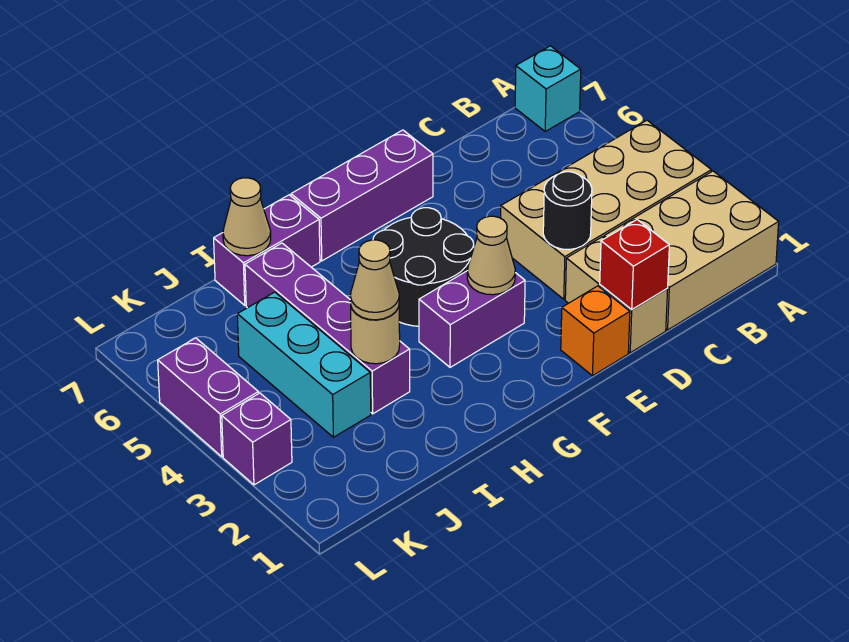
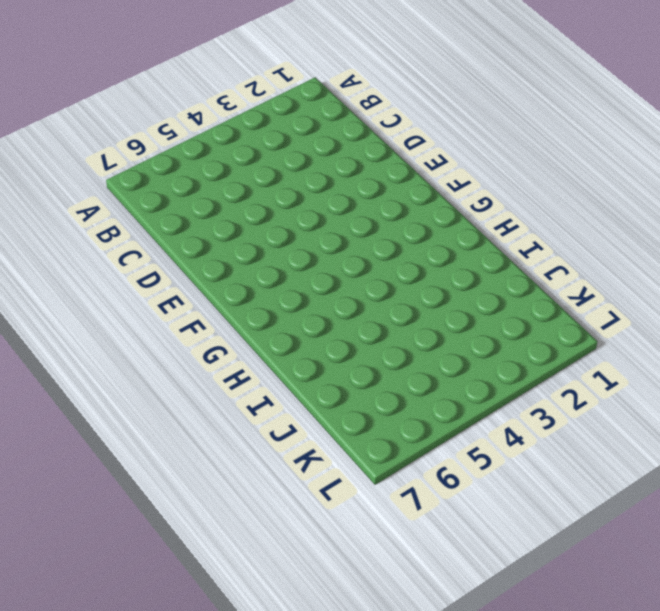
none -> tan 2x3 brick [604,171,779,330]
none -> tan 2x4 brick [501,120,711,299]
none -> cyan 1x1 brick [515,46,581,131]

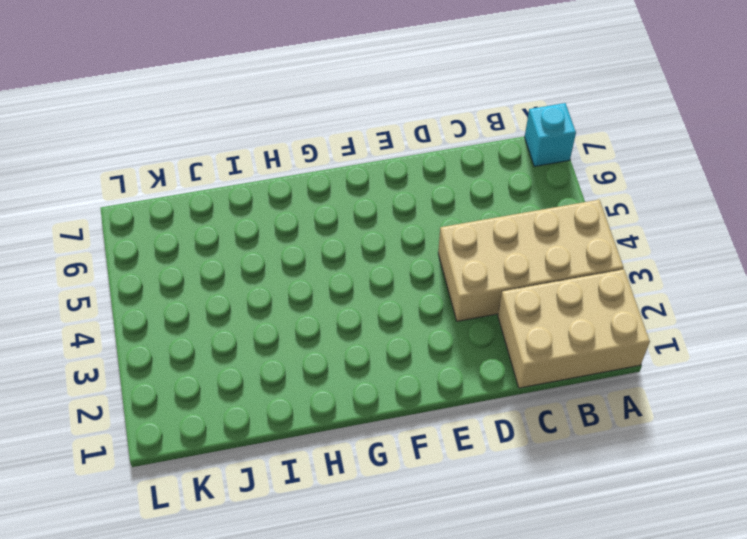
none -> tan 1x2 brick [565,237,668,353]
none -> orange 1x1 brick [561,286,630,376]
none -> purple 1x3 brick [291,130,433,261]

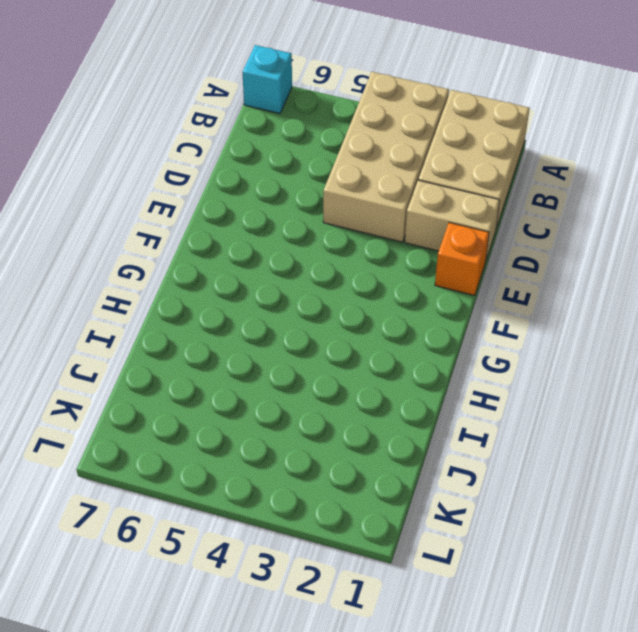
none -> purple 1x3 brick [291,130,433,261]
none -> purple 1x2 brick [419,271,525,367]
none -> black 2x2 round brick [373,208,474,326]

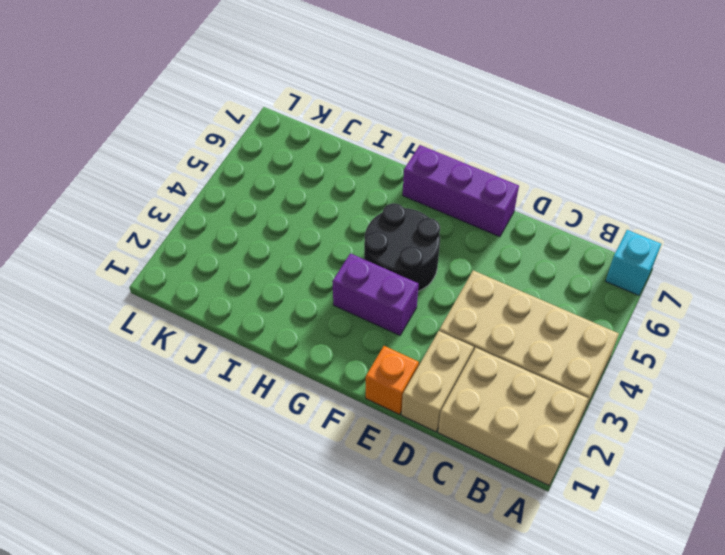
none -> purple 1x2 brick [214,195,320,305]
none -> purple 1x4 brick [245,243,410,414]
none -> cyan 1x3 brick [237,292,371,437]

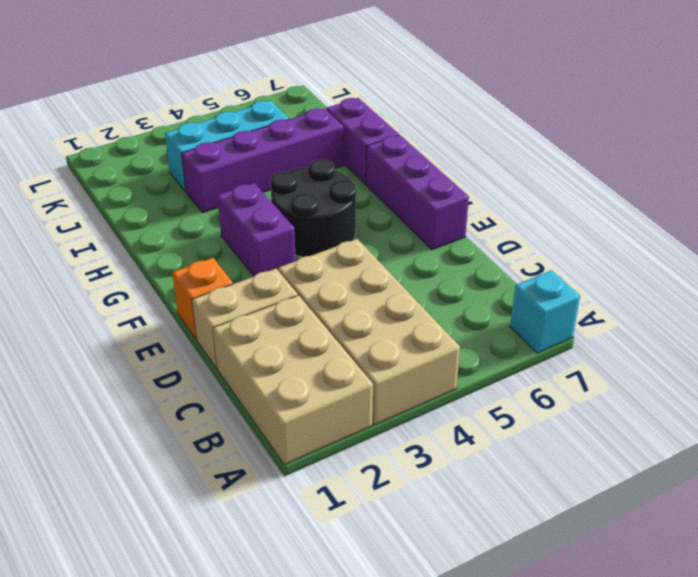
none -> purple 1x1 brick [222,393,292,485]
none -> purple 1x2 brick [158,338,258,457]
none -> red 1x1 brick [600,220,669,310]

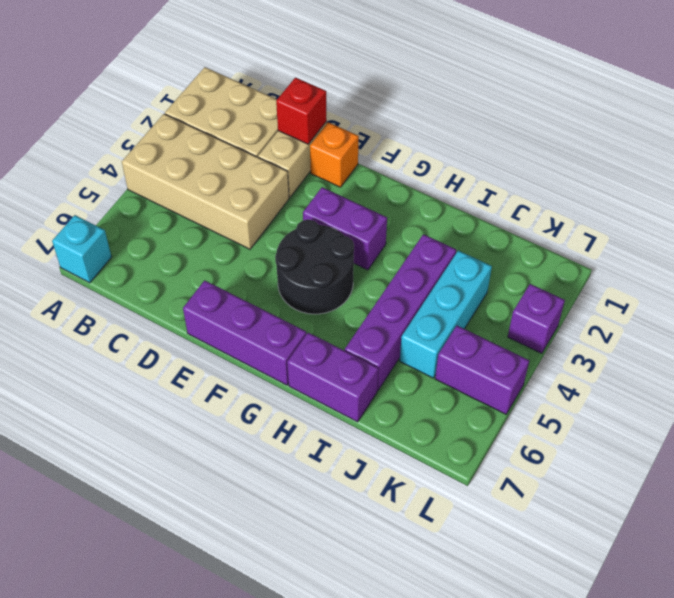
purple 1x2 brick [435,326,529,414] -> purple 1x2 brick turned to [158,338,258,457]
none -> black 1x1 round brick [543,172,592,249]
none -> tan 1x1 cone [467,216,515,295]
none -> tan 1x1 round brick [351,307,400,364]

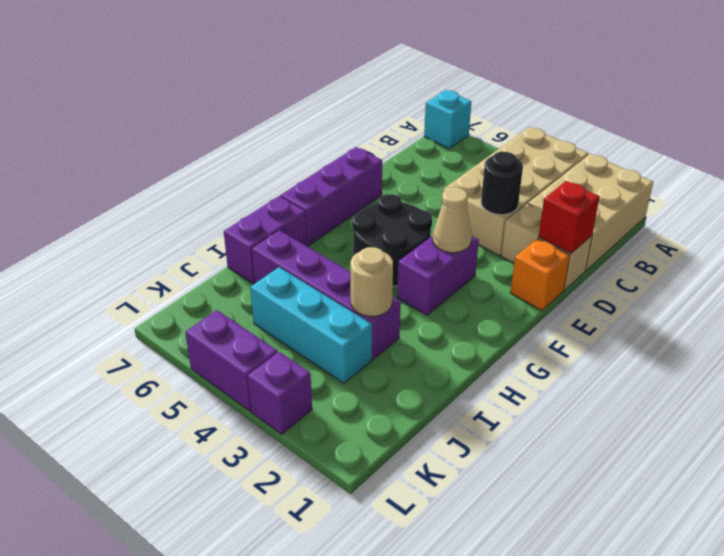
none -> tan 1x1 cone [223,178,271,256]
none -> tan 1x1 cone [350,240,399,320]

